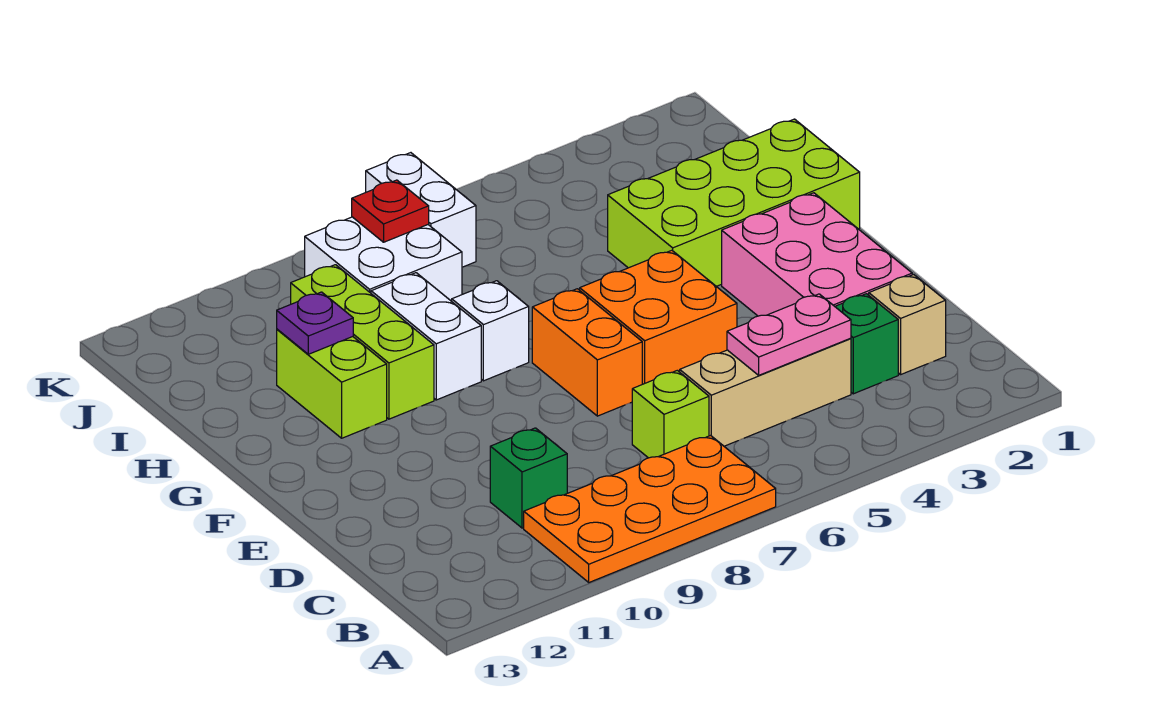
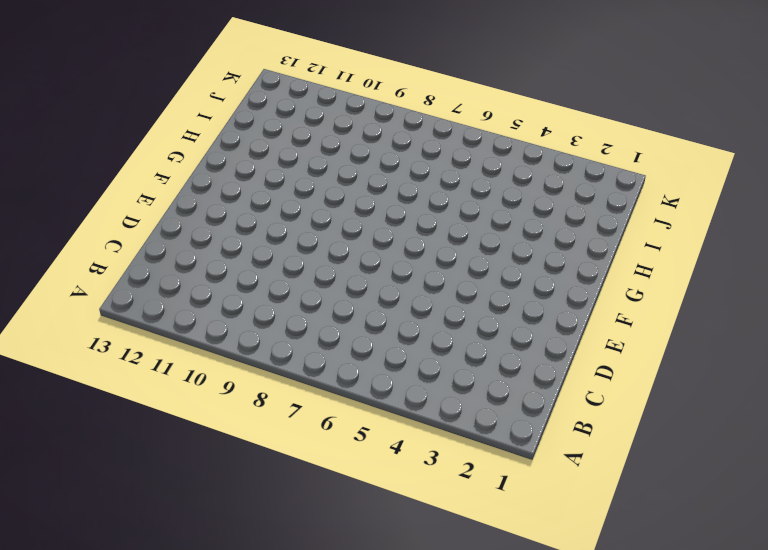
none -> orange 2x4 plate [524,436,776,582]
none -> tan 1x1 brick [869,275,946,375]
none -> green 1x1 brick [835,294,898,394]

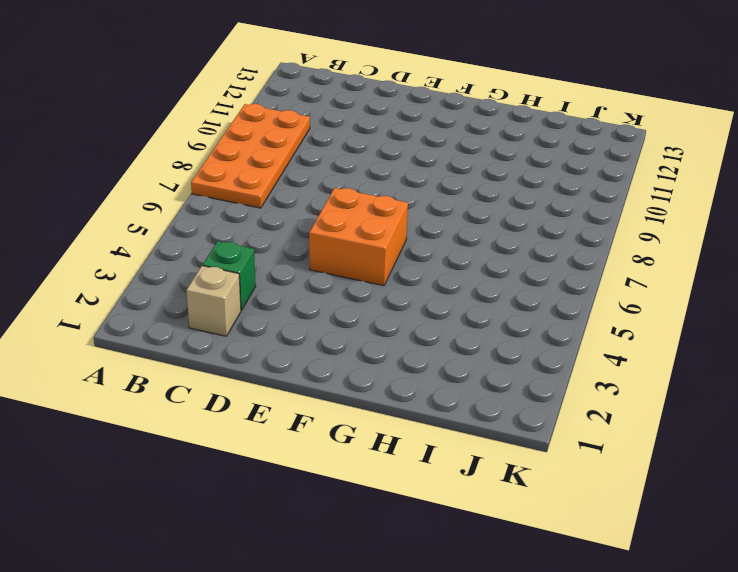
none -> tan 1x3 brick [680,338,851,446]
none -> lime 1x1 brick [632,370,709,458]
none -> green 1x1 brick [490,428,567,528]

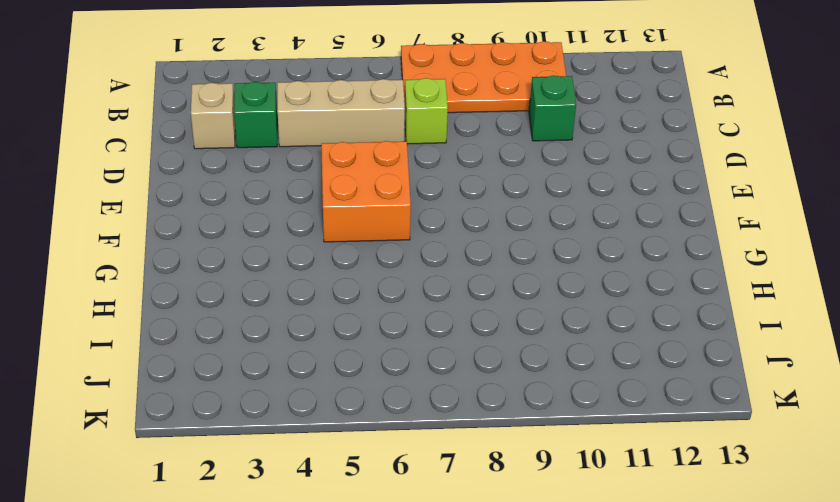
none -> pink 2x3 brick [722,193,912,316]
none -> orange 1x2 brick [532,289,642,416]
none -> lime 2x4 brick [608,119,860,286]

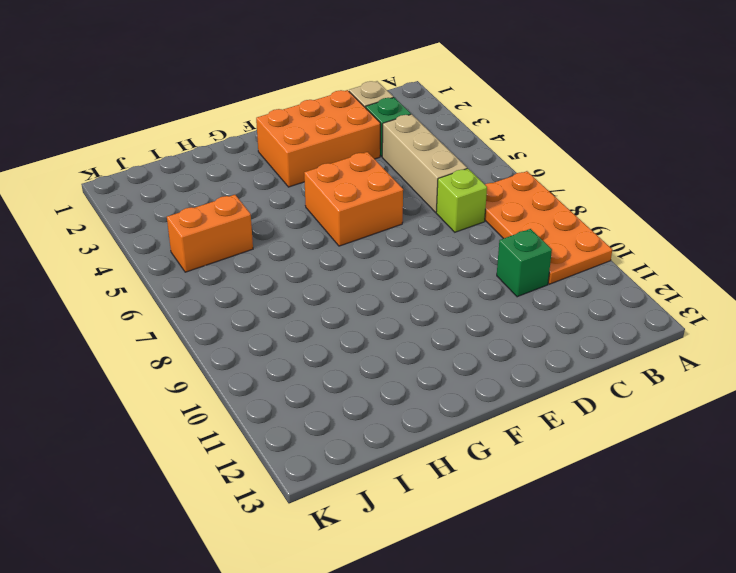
orange 2x3 brick [256,90,380,187] -> pink 2x3 brick [722,193,912,316]
orange 1x2 brick [167,195,253,272] -> orange 1x2 brick moved to [532,289,642,416]
none -> lime 2x4 brick [608,119,860,286]
none -> white 1x1 brick [452,281,529,381]
none -> white 1x2 brick [371,273,481,400]

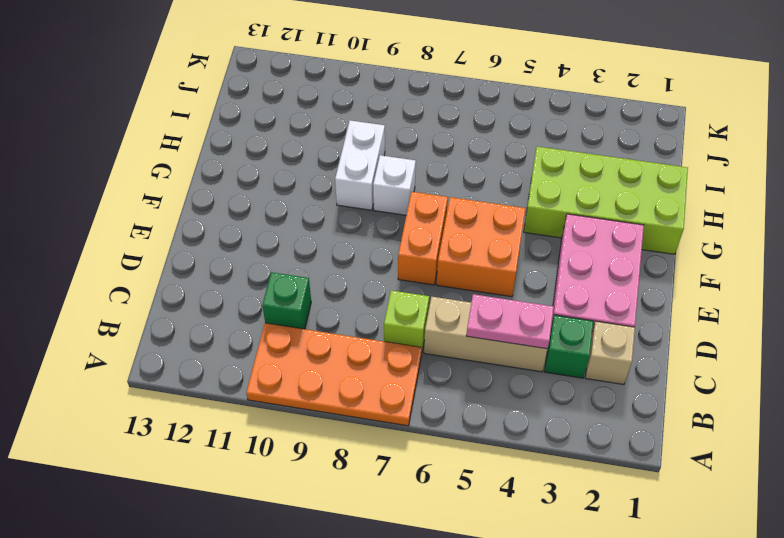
none -> lime 1x3 brick [291,265,434,419]
none -> lime 1x2 brick [277,329,387,438]
none -> white 2x2 brick [305,217,462,301]

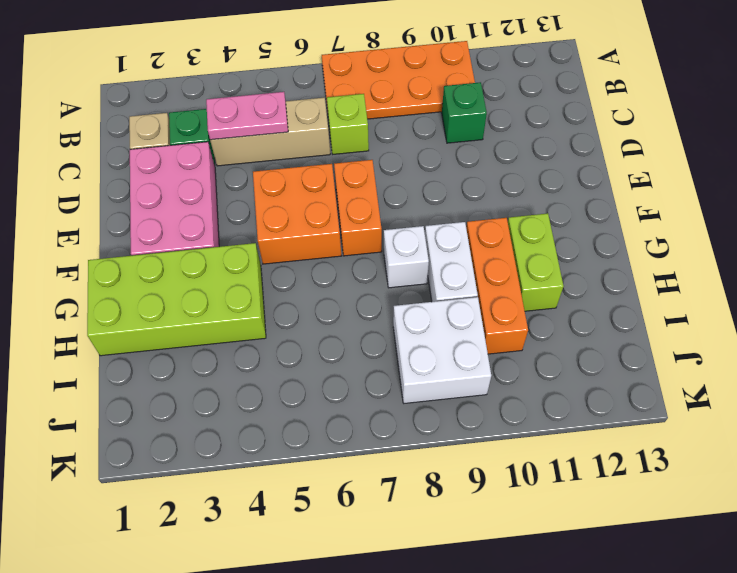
orange 1x3 brick [466,218,528,354] -> lime 1x3 brick [291,265,434,419]
none -> white 1x2 brick [366,153,476,267]
none -> purple 1x1 plate [277,292,353,354]
none -> red 1x1 plate [352,180,429,242]

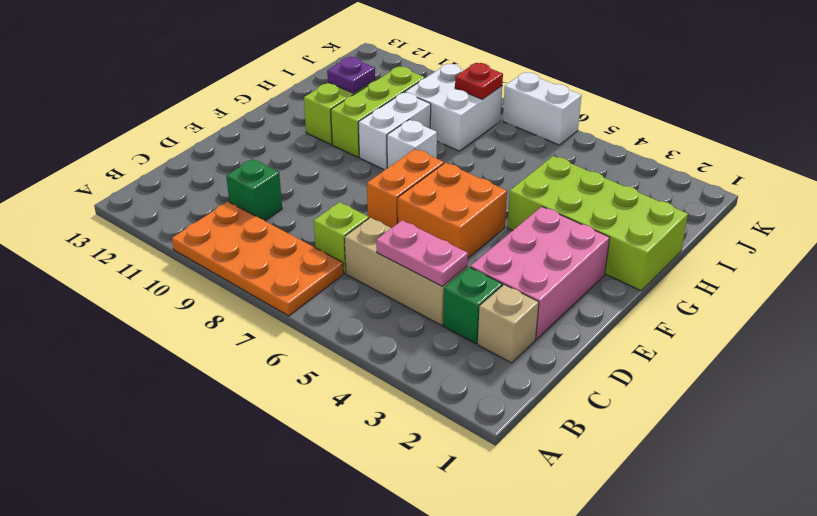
white 1x2 brick [503,72,582,145] -> white 1x2 brick turned to [366,153,476,267]

